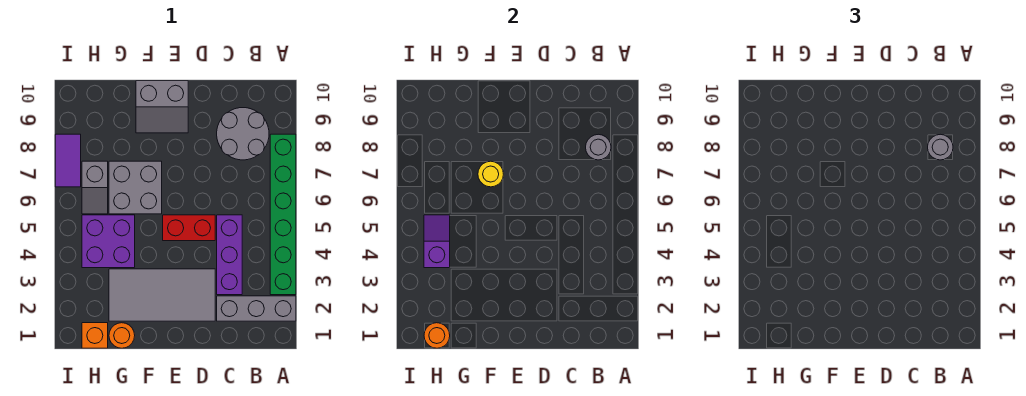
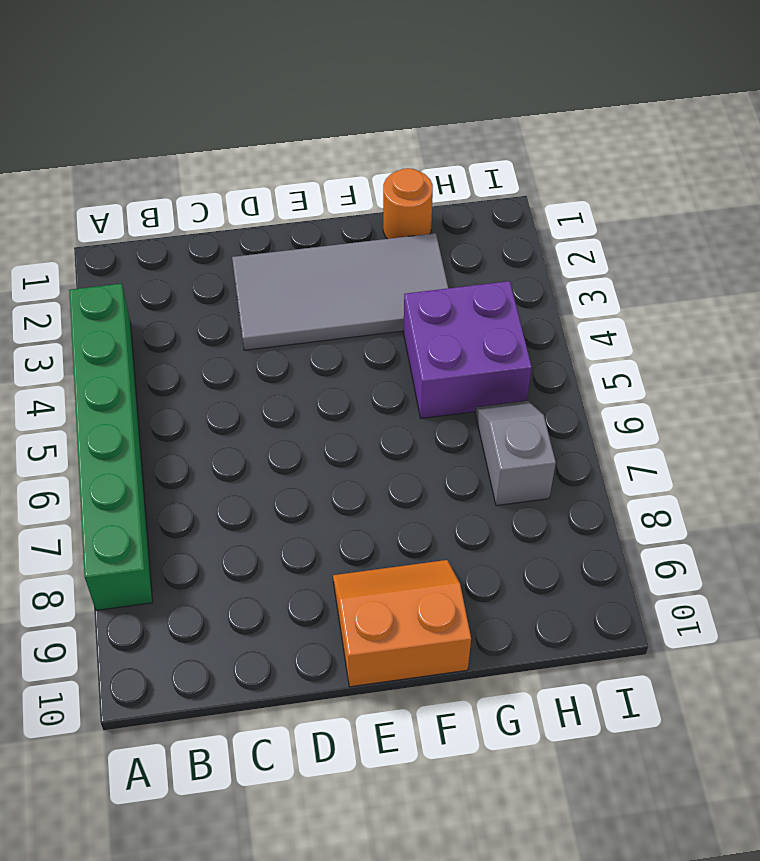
orange 2x2 slope [333,560,471,687] -> grey 2x2 slope [136,81,188,133]
none -> grey 1x3 brick [217,296,296,321]
none -> grey 2x2 round brick [217,108,269,160]
none -> purple 1x3 brick [217,215,242,295]

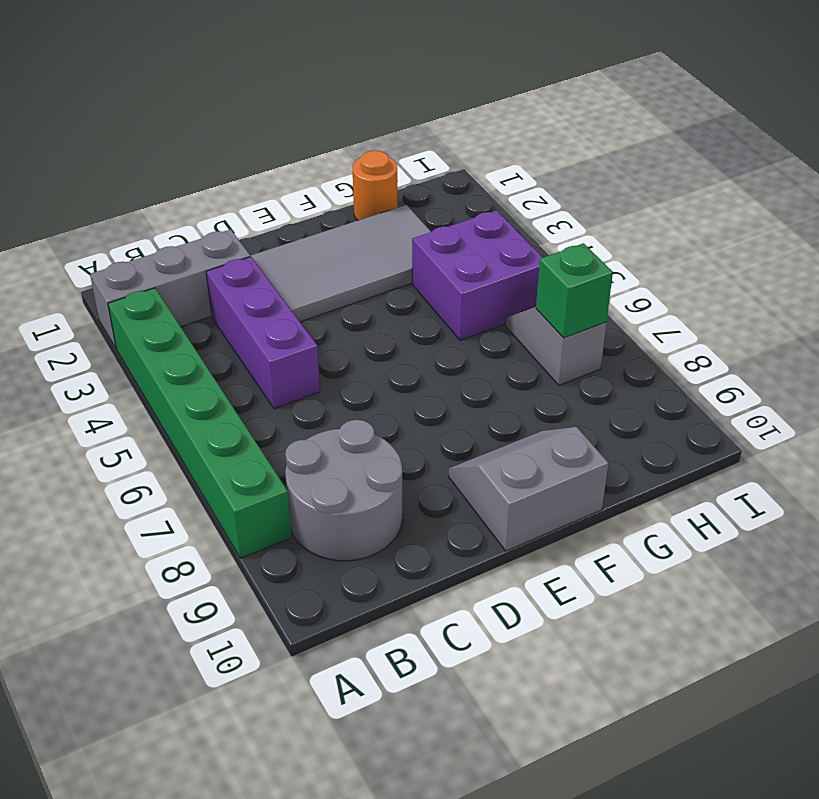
green 1x1 brick [536,243,613,338] -> none
none -> red 1x2 brick [163,215,215,241]
none -> grey 2x2 brick [109,161,162,214]
none -> orange 1x1 brick [82,323,108,348]

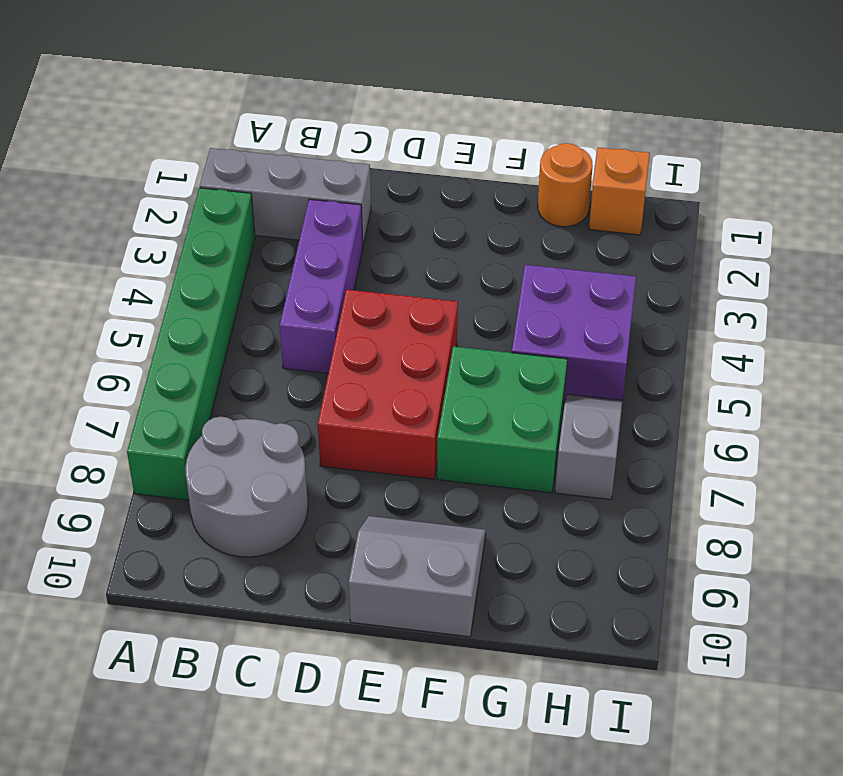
red 2x3 brick [318,290,458,479] -> red 1x2 brick [163,215,215,241]
green 2x2 brick [437,346,567,493] -> grey 2x2 brick [109,161,162,214]
none -> grey 2x4 tile [109,269,215,321]
none -> purple 1x2 tile [55,134,81,187]
none -> grey 1x1 round brick [586,134,611,160]

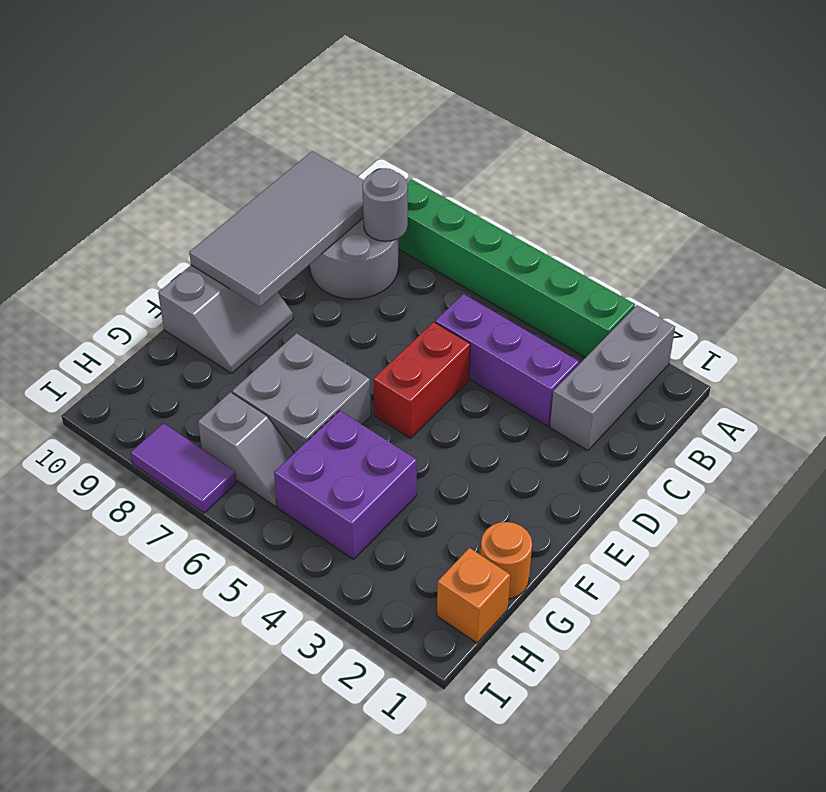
grey 2x4 tile [189,151,364,307] -> grey 2x4 tile moved to [109,269,215,321]
none -> yellow 1x1 round brick [478,161,503,187]
none -> orange 1x1 round brick [424,323,450,348]
none -> purple 1x2 slope [424,215,450,268]

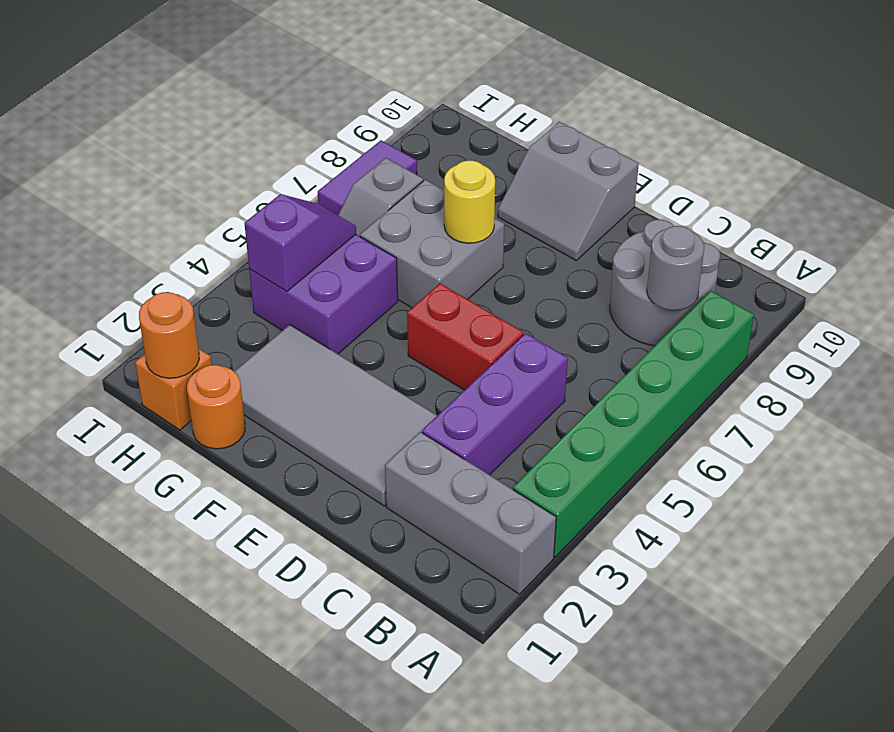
none -> grey 1x1 round brick [928,134,953,160]

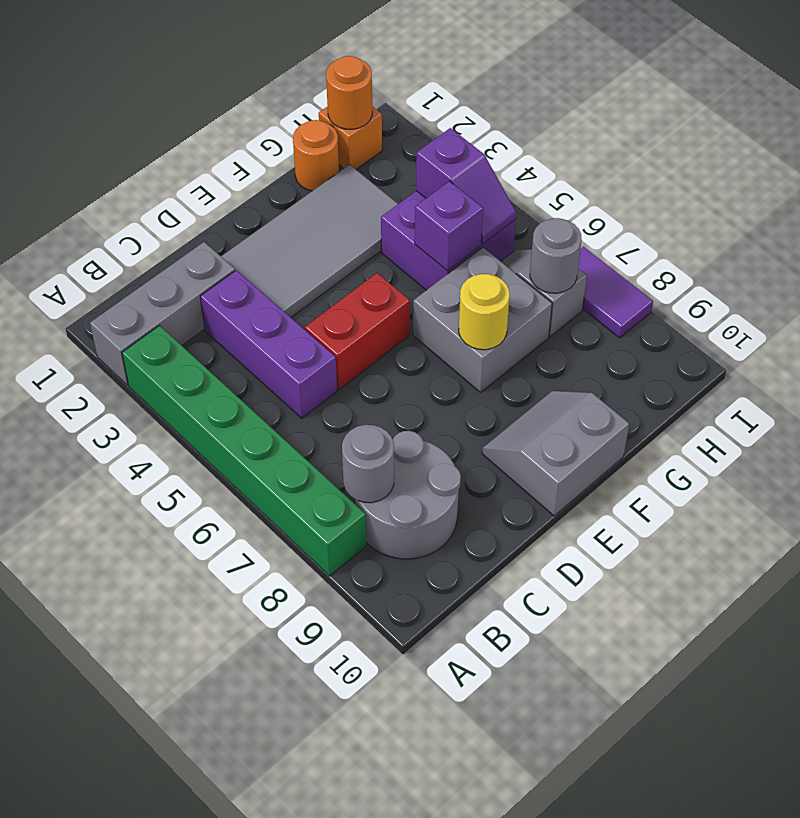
purple 1x1 brick [415,181,483,271] -> none
grey 1x1 round brick [530,218,582,293] -> grey 1x1 round brick moved to [928,134,953,160]

